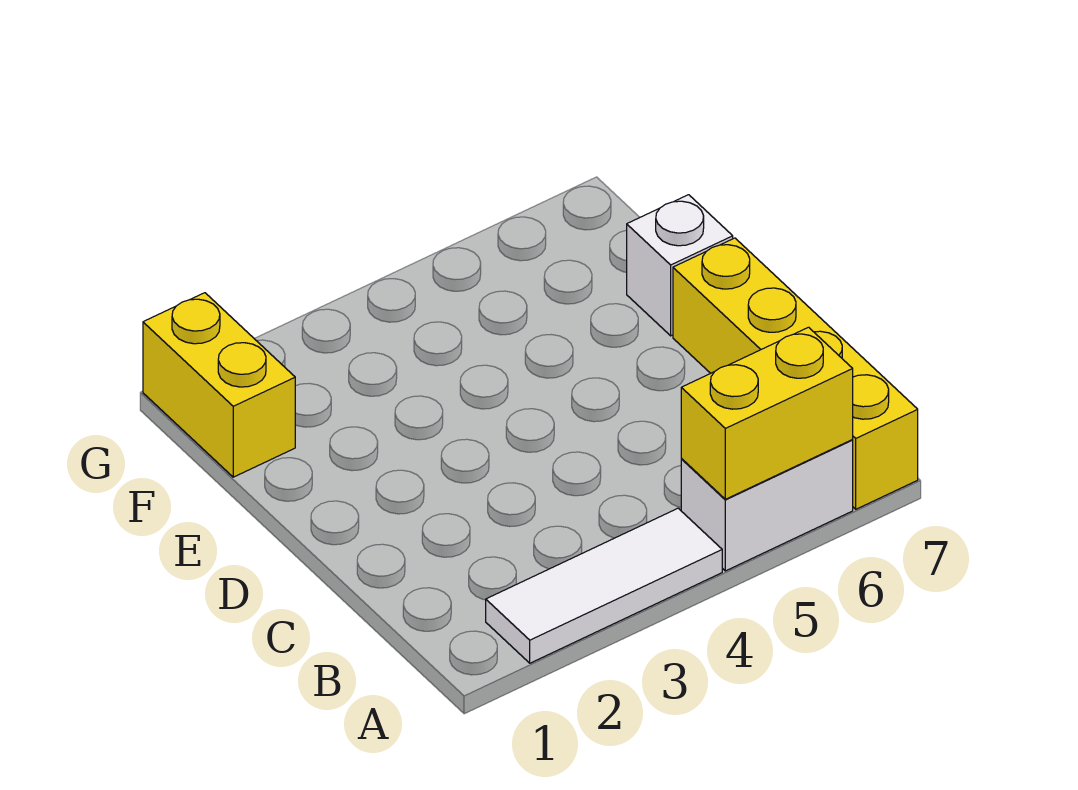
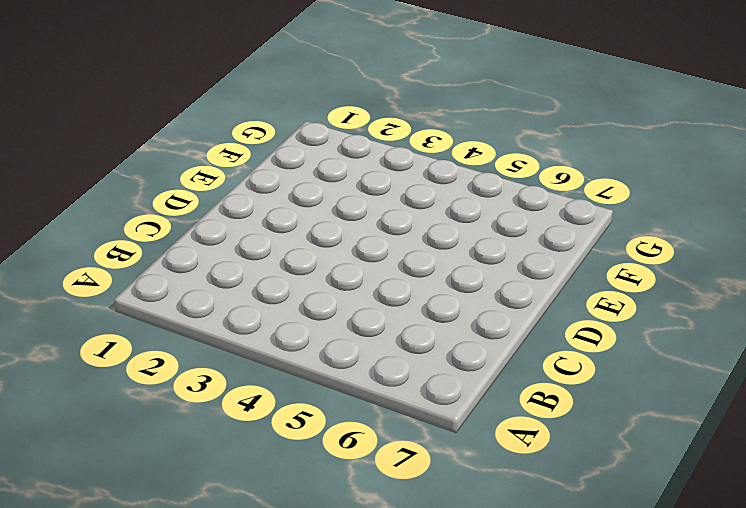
none -> white 1x3 tile [486,508,722,663]
none -> white 1x2 brick [681,440,853,571]

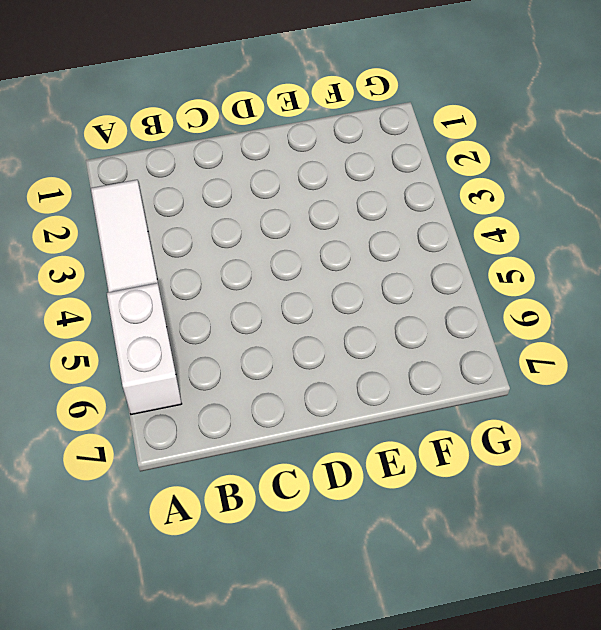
none -> yellow 1x4 brick [673,238,918,509]
none -> white 1x1 brick [627,195,733,336]

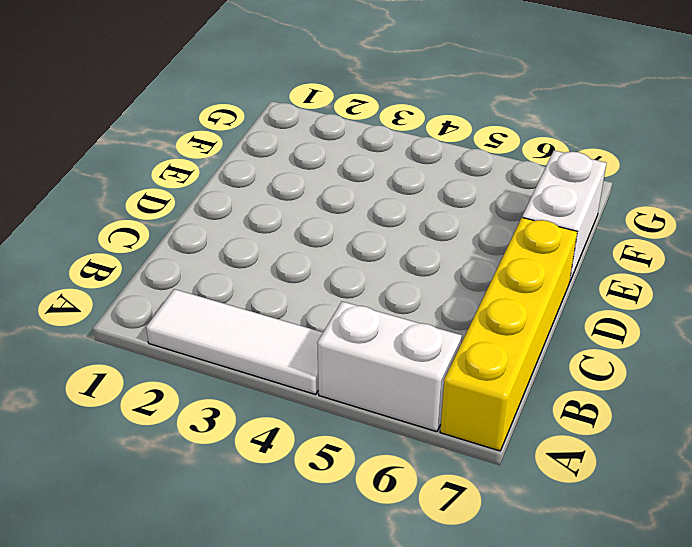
white 1x2 brick [522,150,606,283] -> white 1x1 brick [627,195,733,336]
none -> yellow 1x2 brick [143,293,295,477]
none -> yellow 1x2 brick [681,327,853,499]

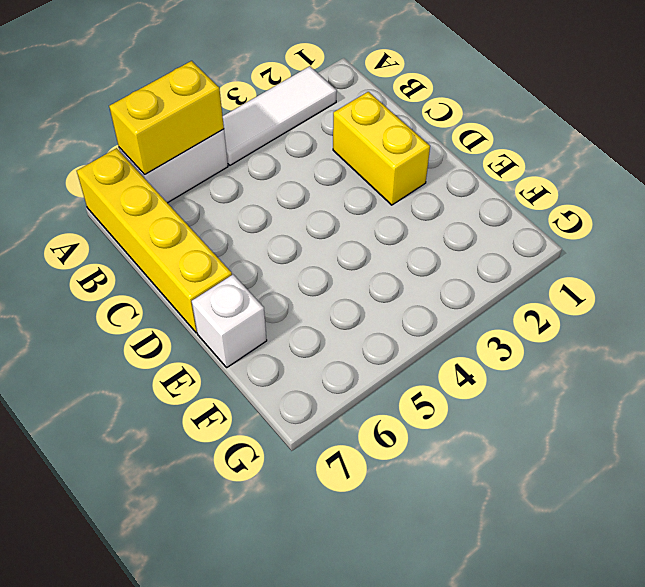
yellow 1x2 brick [333,92,430,205] -> yellow 1x2 brick moved to [143,293,295,477]

